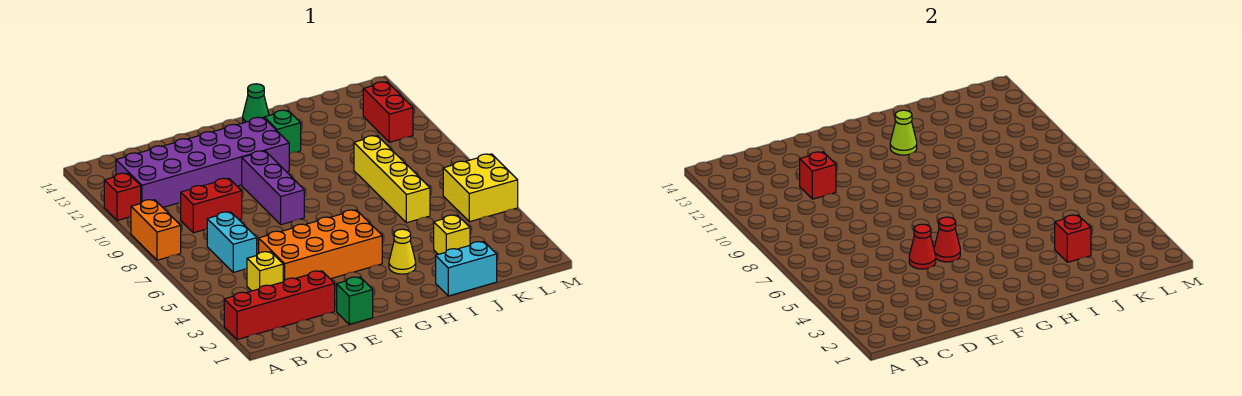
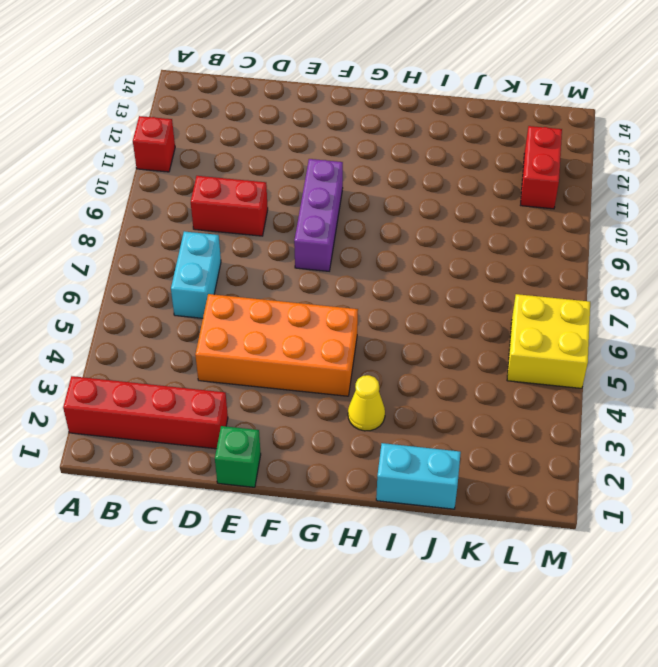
none -> orange 1x2 brick [131,200,181,260]
none -> purple 2x6 brick [116,117,289,207]
none -> yellow 1x1 brick [247,252,283,291]

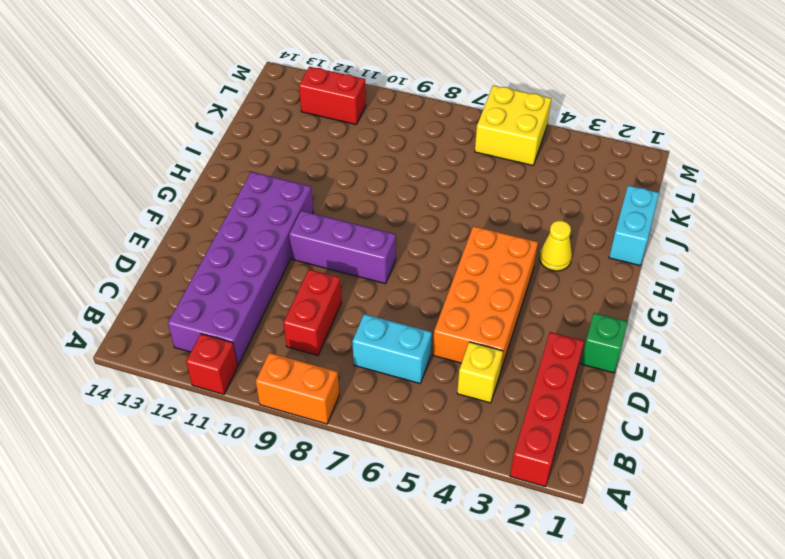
none -> green 1x1 brick [264,110,301,154]
none -> green 1x1 cone [243,84,269,123]
none -> yellow 1x1 brick [434,215,470,254]

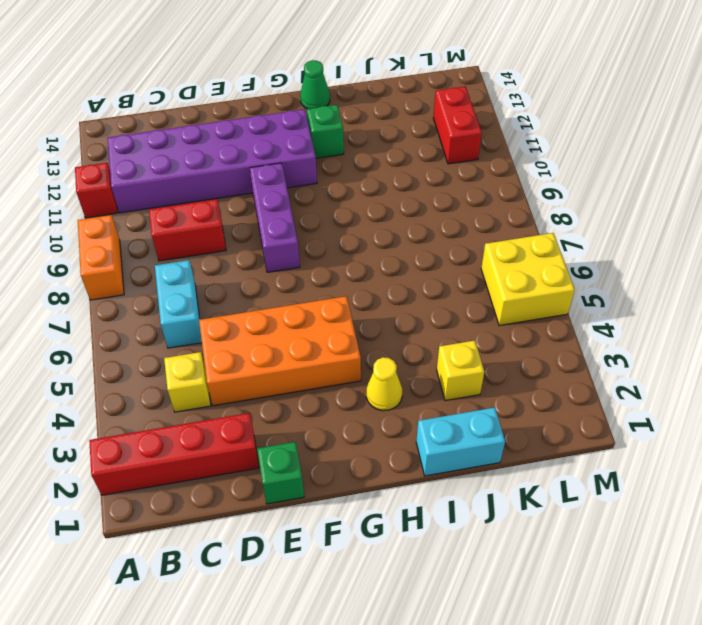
none -> yellow 1x4 brick [354,136,430,223]
none -> red 1x1 brick [800,152,836,199]
none -> red 1x1 cone [909,224,936,269]

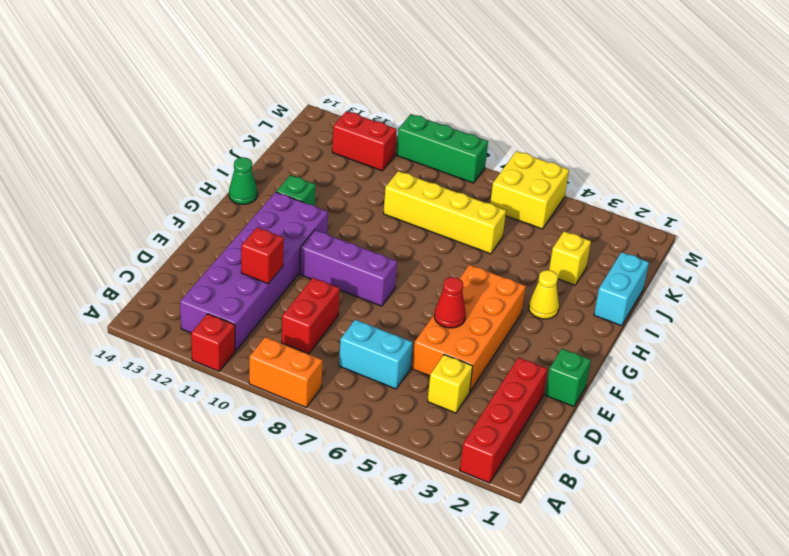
green 1x3 brick [397,114,488,183] -> none
none -> red 1x1 cone [934,217,960,262]
none -> lime 1x1 cone [890,110,917,155]
none -> red 1x1 brick [1055,215,1091,262]

